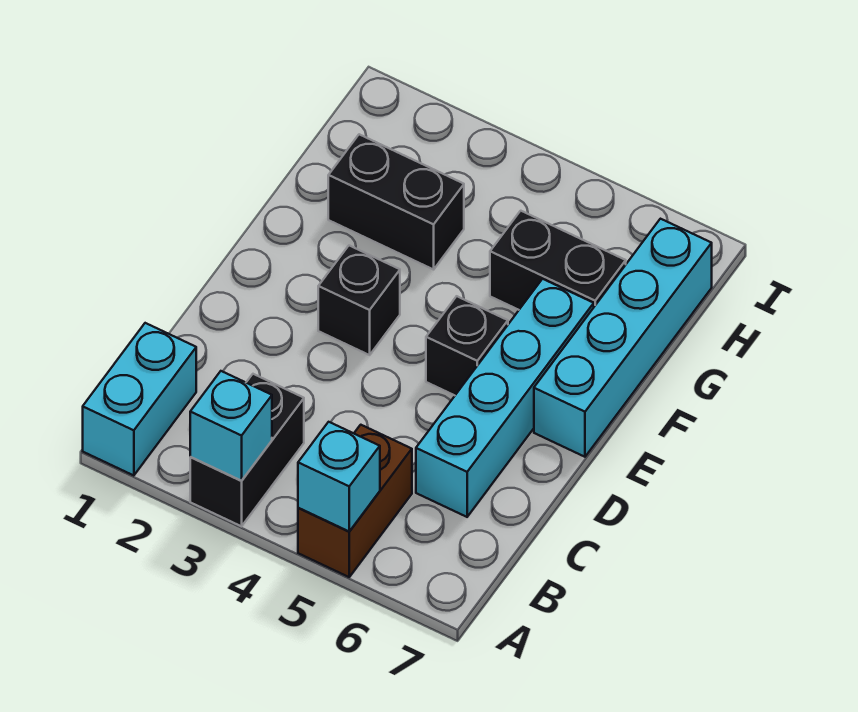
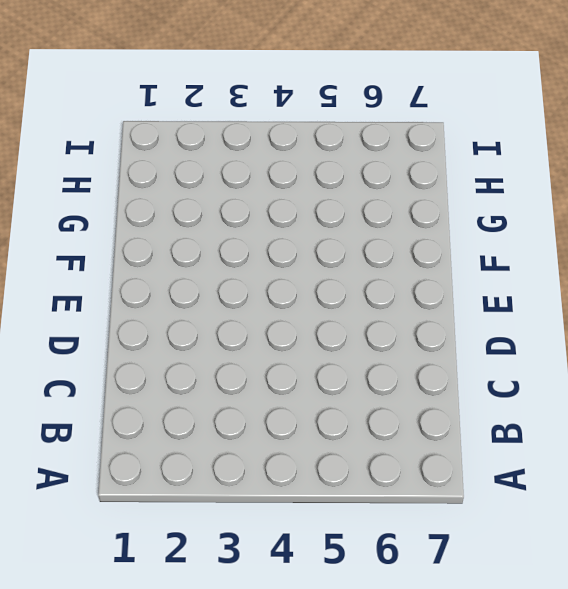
none -> cyan 1x2 brick [83,323,196,476]
none -> black 1x2 brick [190,374,304,526]

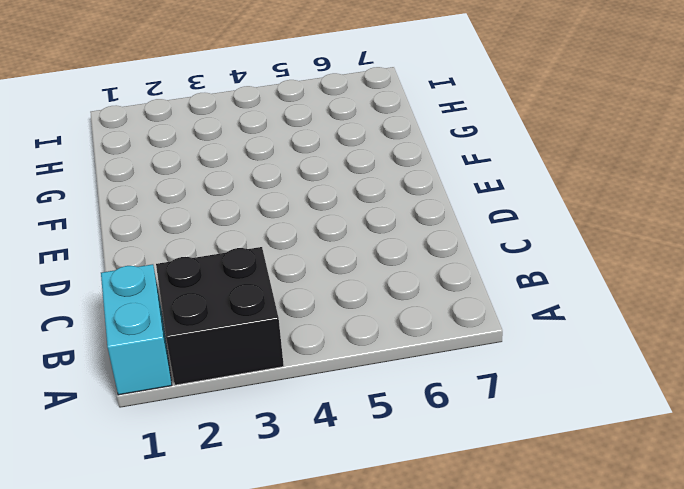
black 2x2 brick [156,247,284,385] -> black 1x2 brick [190,374,304,526]
none -> brown 1x2 brick [298,425,412,577]
none -> cyan 1x4 brick [416,279,594,517]

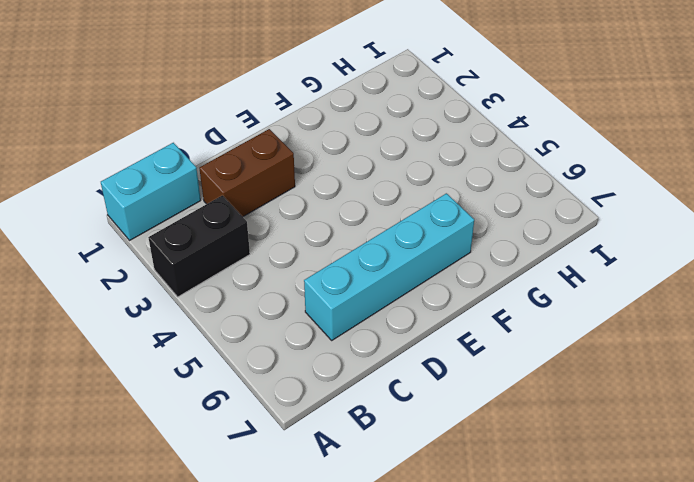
brown 1x2 brick [199,129,295,217] -> brown 1x2 brick moved to [298,425,412,577]
none -> black 1x1 brick [318,246,400,355]
none -> black 1x1 brick [426,296,508,395]

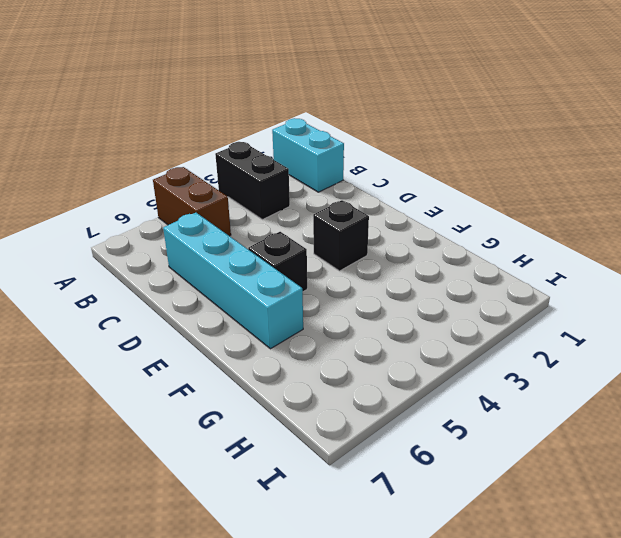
none -> cyan 1x4 brick [534,219,712,457]
none -> black 1x2 brick [328,134,464,270]

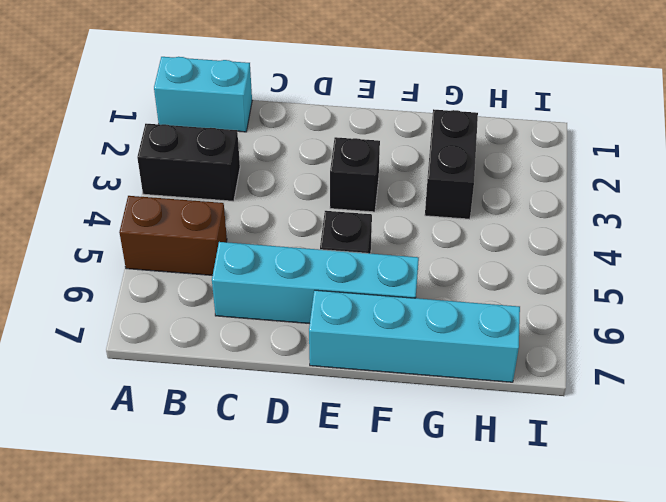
none -> black 1x2 brick [490,211,626,310]
none -> cyan 1x1 brick [190,371,272,481]

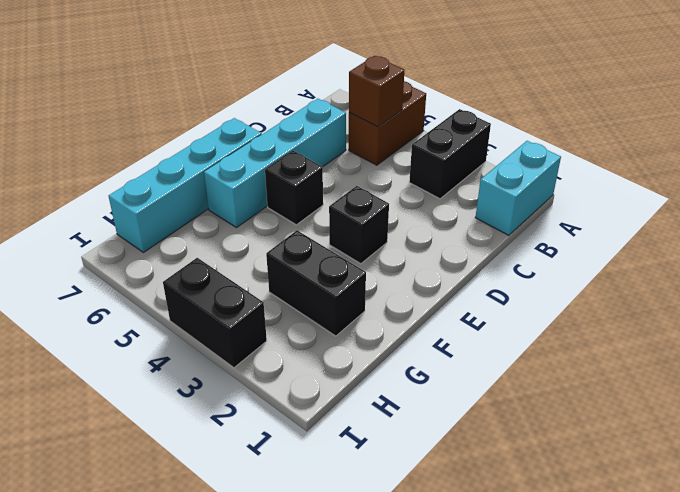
brown 1x1 brick [349,56,404,127] -> none
black 1x2 brick [163,258,267,368] -> black 1x2 brick moved to [490,211,626,310]
none -> cyan 1x1 brick [190,371,272,481]
none -> cyan 1x1 brick [298,422,380,532]

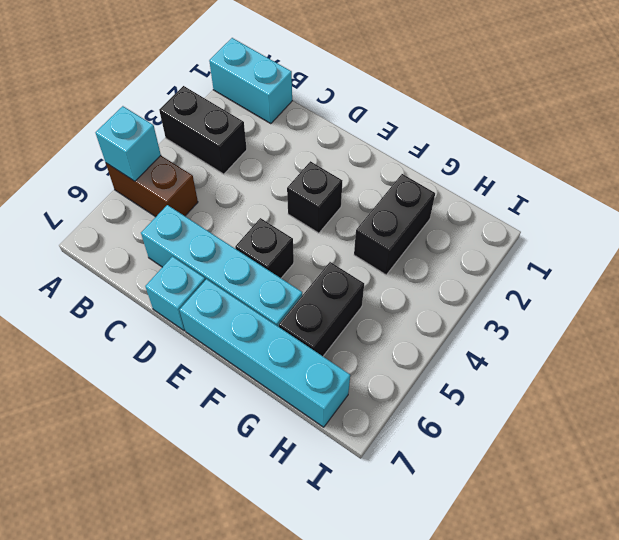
cyan 1x1 brick [145,256,205,331] -> cyan 1x1 brick moved to [190,371,272,481]

